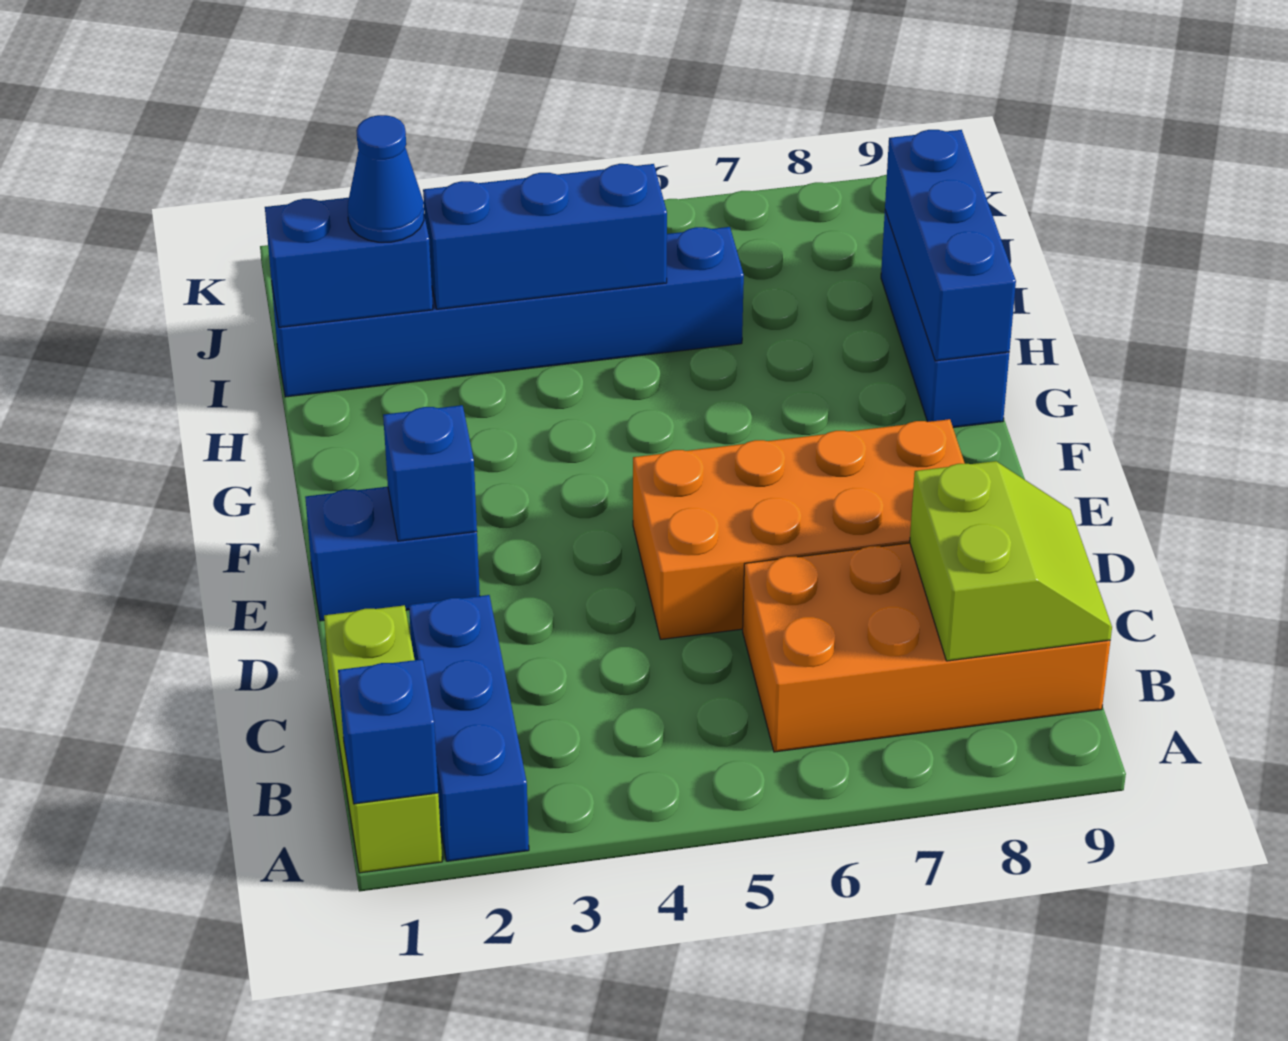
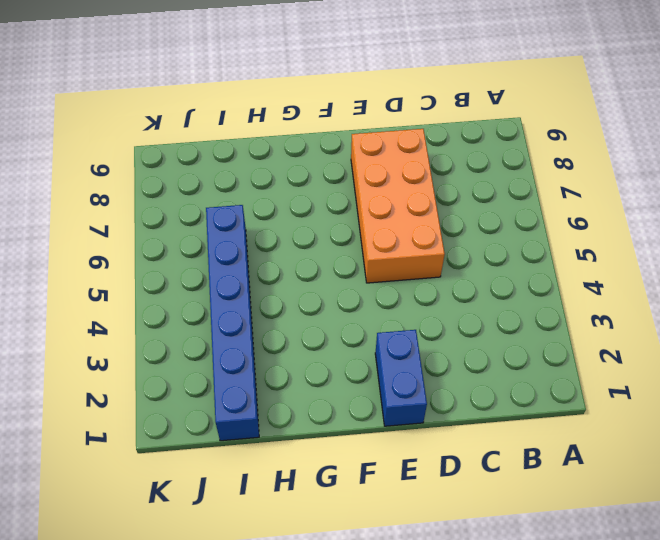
none -> lime 1x3 brick [324,605,442,873]
none -> blue 1x3 brick [409,595,529,861]
none -> orange 2x4 brick [743,543,1110,752]

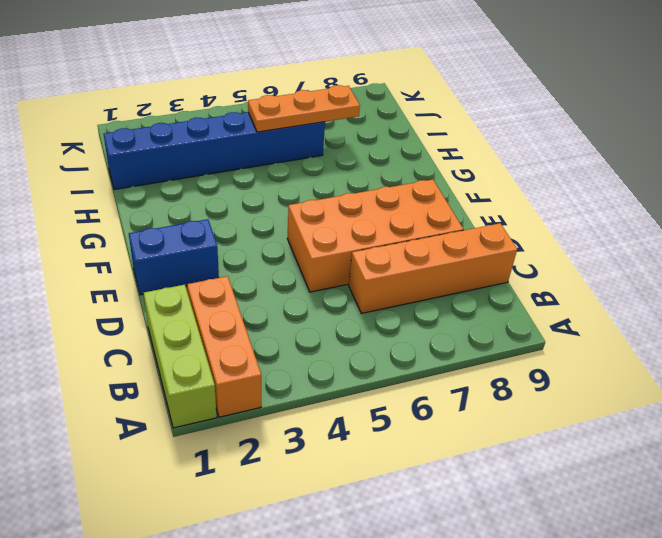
orange 1x3 brick [187,276,261,417] -> blue 1x3 brick [409,595,529,861]
orange 1x4 brick [349,223,517,313] -> orange 2x4 brick [743,543,1110,752]
orange 1x3 plate [248,85,360,132] -> blue 1x3 brick [423,164,667,309]
none -> blue 1x3 brick [881,211,1009,428]
none -> blue 1x1 brick [338,659,438,804]
none -> lime 2x2 slope [910,461,1112,661]

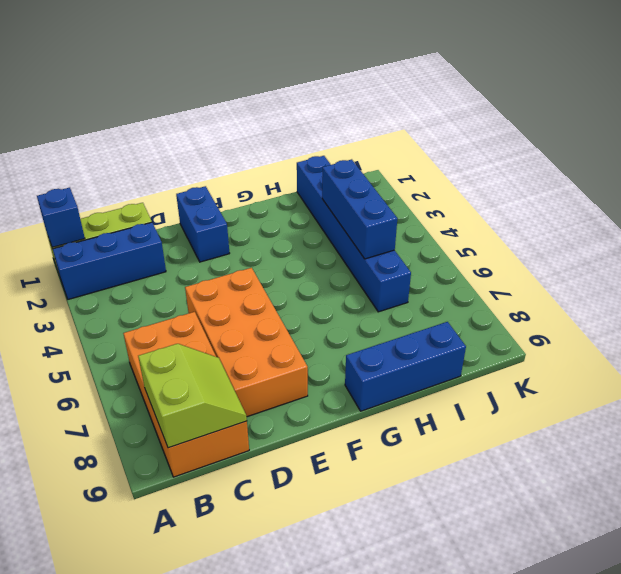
lime 2x2 slope [138,344,247,448] -> lime 2x2 slope turned to [910,461,1112,661]
none -> blue 1x1 brick [383,405,477,541]
none -> blue 1x3 brick [885,130,1016,361]
none -> blue 1x2 brick [265,198,433,327]

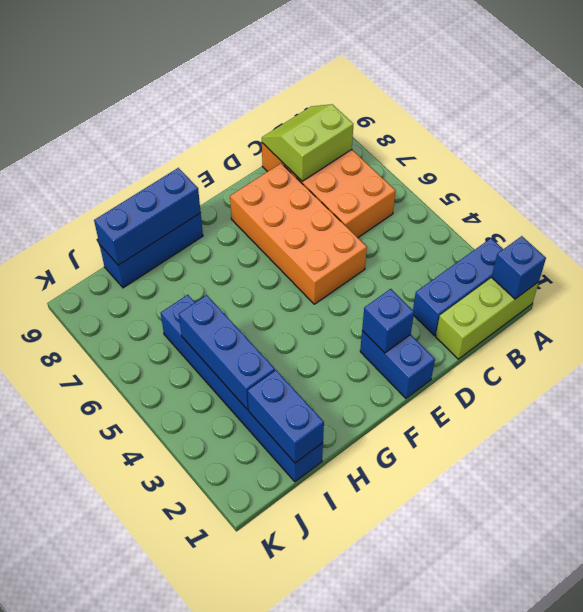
none -> blue 1x1 cone [348,115,424,242]

